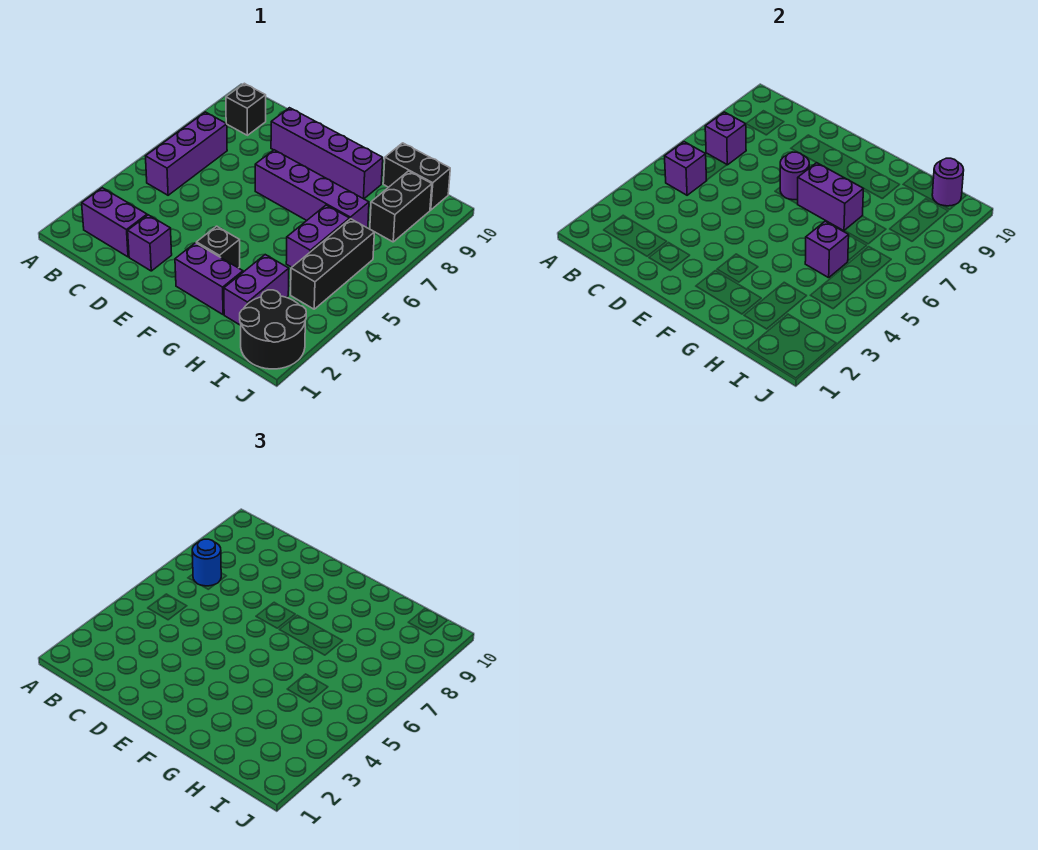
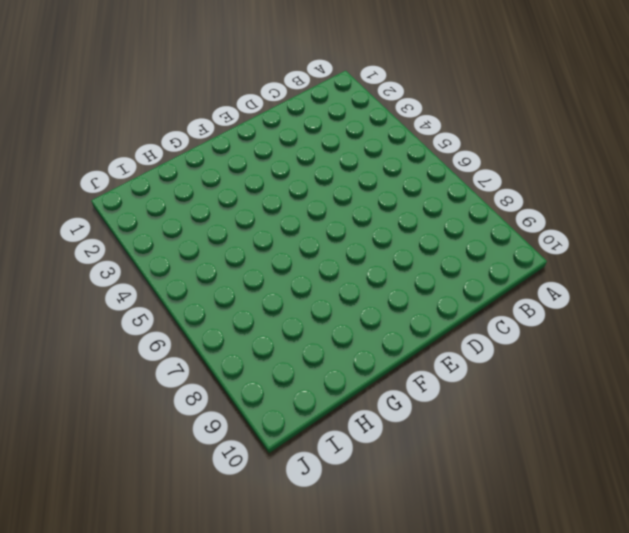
none -> purple 1x2 brick [82,188,147,257]
none -> purple 1x3 brick [146,112,227,195]
none -> black 1x1 brick [226,83,266,135]

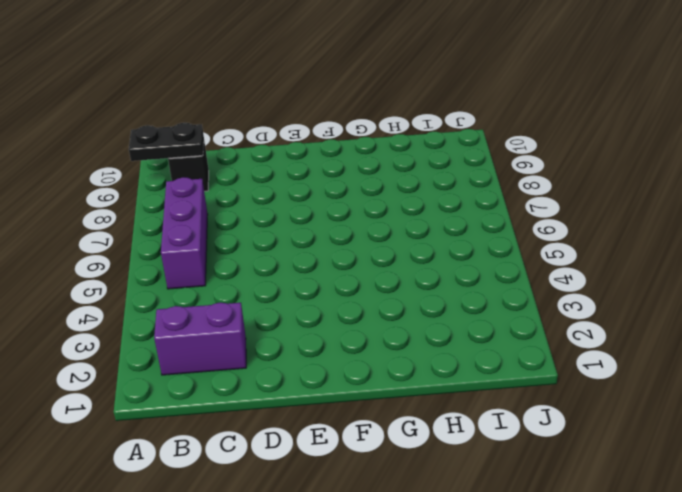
black 1x2 plate [129,123,204,161] -> none
none -> purple 1x1 brick [128,215,172,271]
none -> purple 1x4 brick [271,108,383,199]
none -> purple 1x4 brick [255,150,369,228]

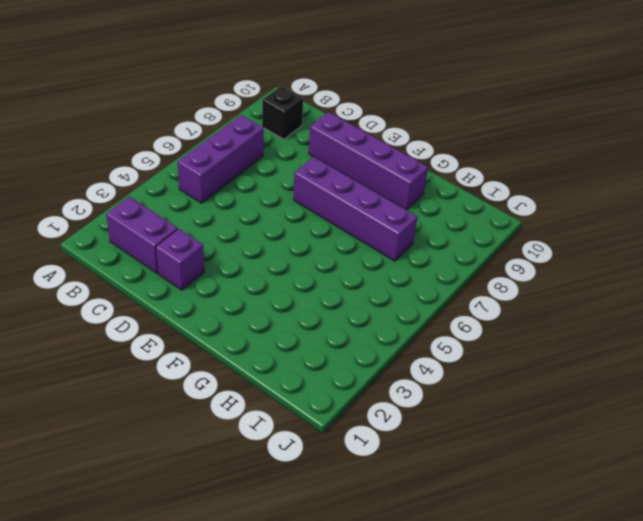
none -> purple 1x2 brick [175,243,243,314]
none -> black 1x1 brick [196,226,240,268]
none -> purple 1x2 brick [224,255,289,325]

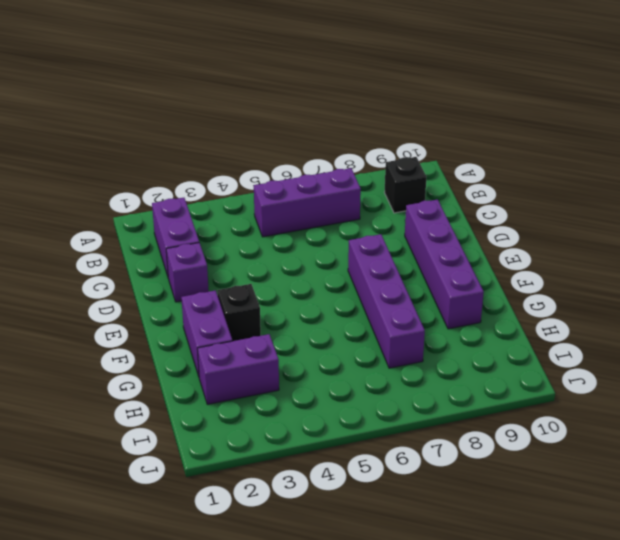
none -> purple 1x2 brick [286,205,349,267]
none -> black 1x2 brick [383,143,450,210]
none -> black 2x2 round brick [240,290,306,369]

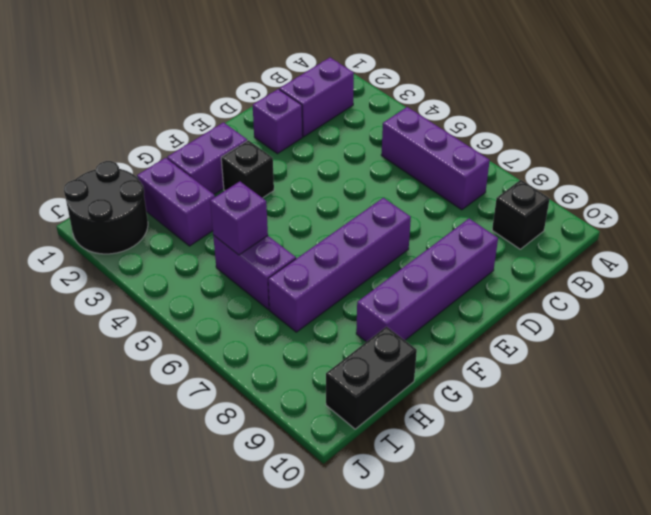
none -> black 1x3 brick [291,219,374,309]
none -> black 1x2 brick [370,171,432,242]
none -> purple 1x1 brick [665,142,707,195]

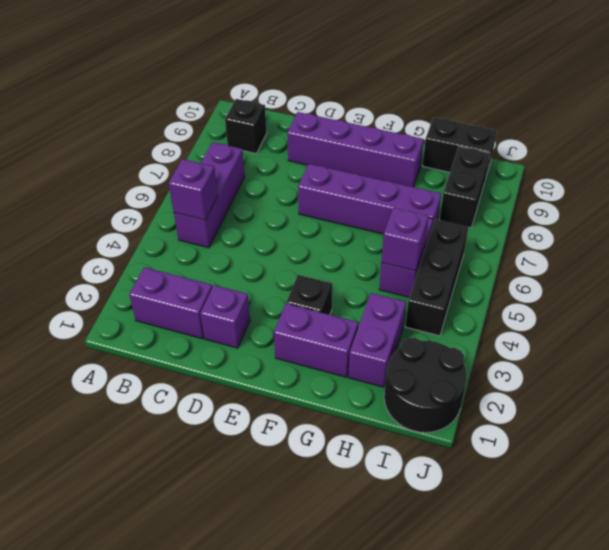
none -> purple 1x1 brick [705,112,746,165]
none -> purple 1x1 round brick [780,152,809,200]
none -> purple 1x2 brick [798,163,864,231]

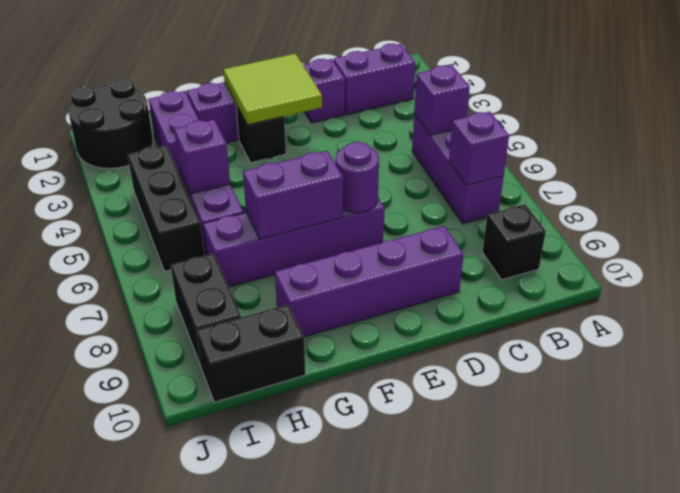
lime 2x2 tile [223,54,322,125] -> none
none -> purple 1x1 round brick [932,158,964,206]
none -> blue 1x1 round brick [192,539,221,586]

